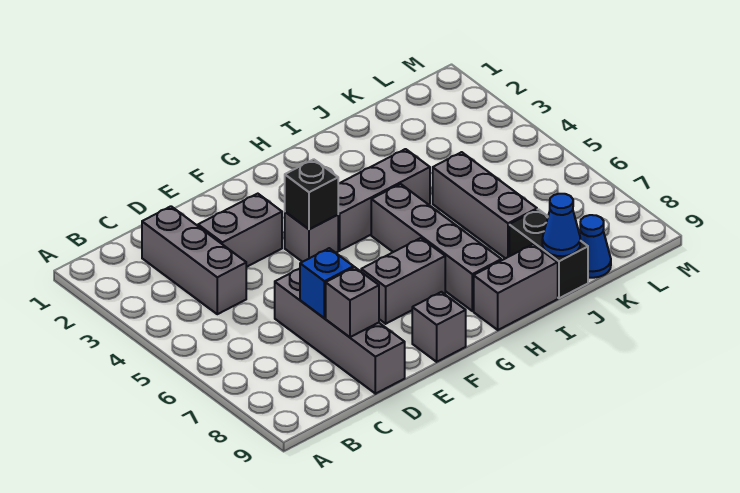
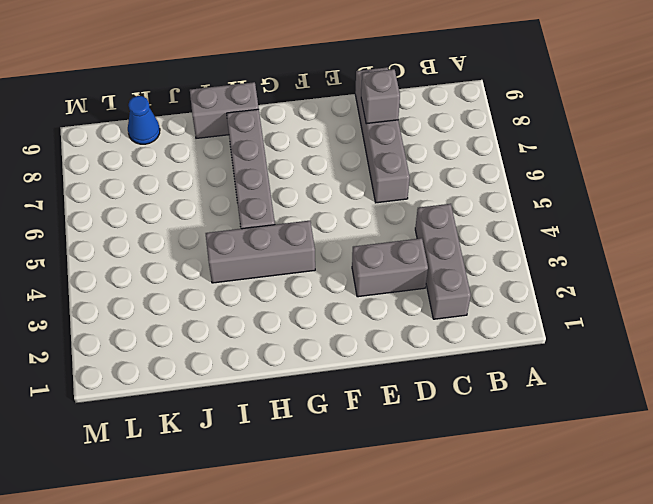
none -> grey 1x1 brick [285,212,338,262]
none -> grey 1x2 brick [361,238,445,324]
none -> grey 1x1 brick [412,292,466,362]

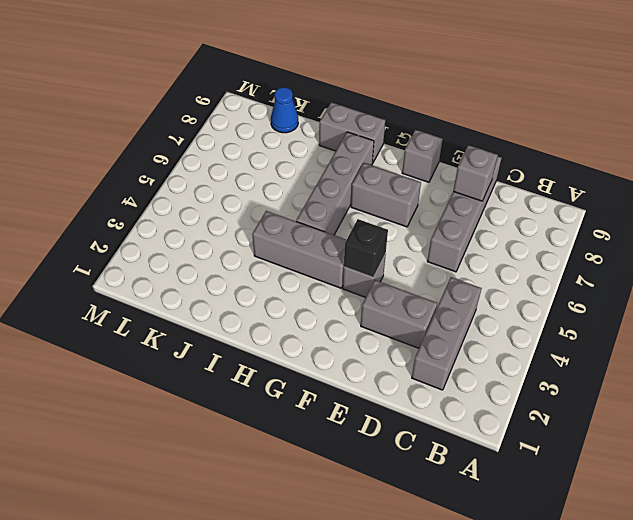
none -> grey 1x3 brick [433,152,537,259]
none -> black 1x2 brick [509,209,588,298]
none -> blue 1x1 brick [300,248,354,318]

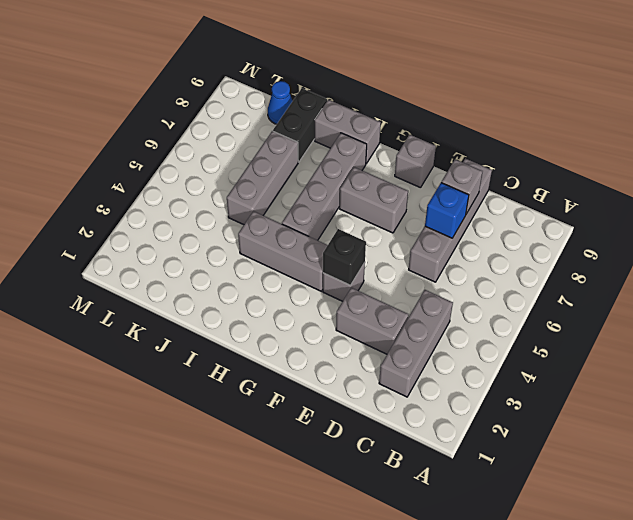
none -> blue 1x1 cone [542,194,580,256]

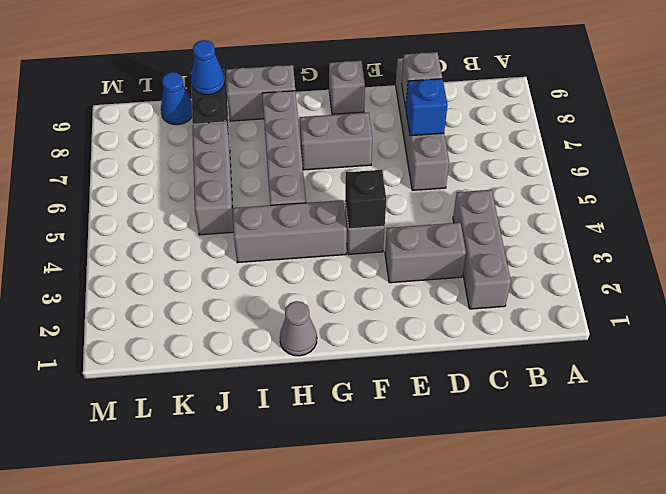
grey 1x1 cone [280,301,317,356] -> none

